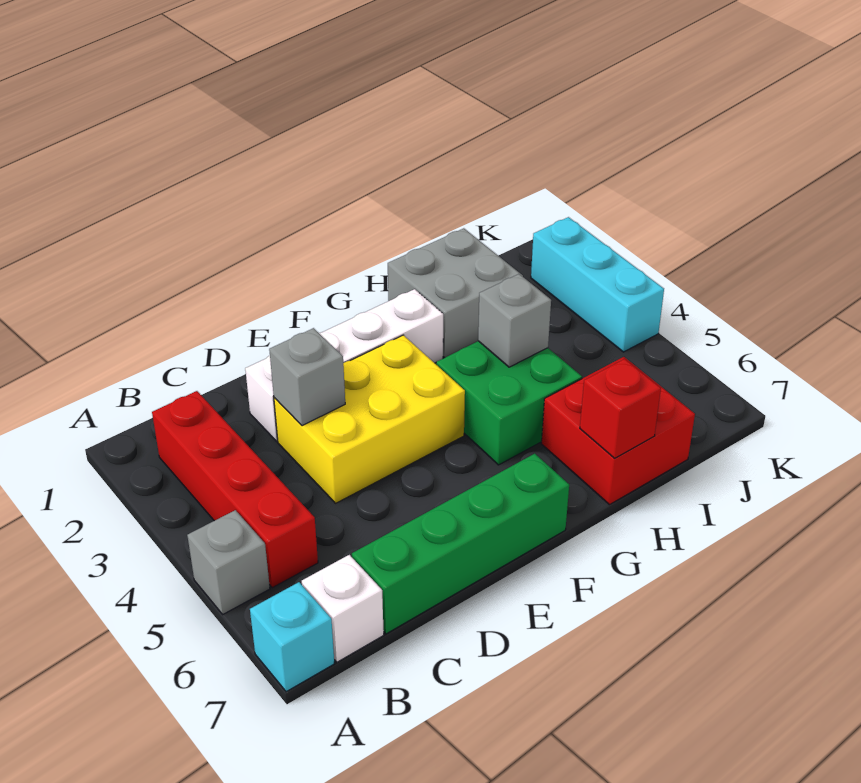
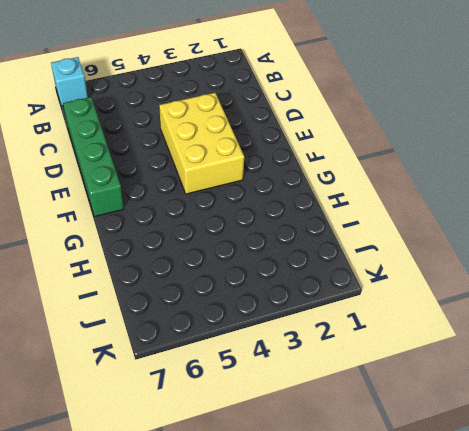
none -> grey 1x1 brick [187,510,270,614]
none -> red 1x4 brick [152,391,318,588]
none -> white 1x1 brick [302,555,384,662]

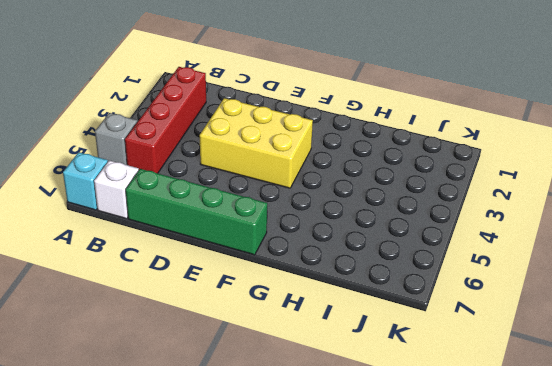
none -> white 1x4 brick [245,289,443,441]
none -> green 2x2 brick [436,341,582,465]
none -> grey 2x2 brick [388,228,523,358]

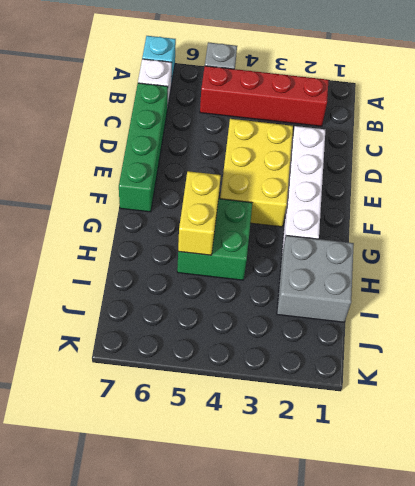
yellow 1x2 brick [178,171,221,255] -> none
none -> red 2x2 brick [541,357,695,505]
none -> cyan 1x3 brick [531,217,664,352]
none -> grey 1x1 brick [269,328,345,426]

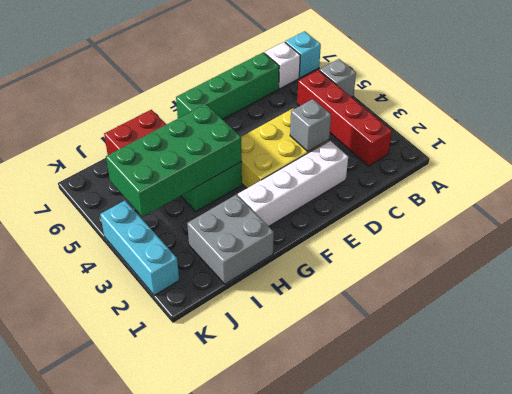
green 2x4 brick [106,104,242,217] -> grey 1x1 brick [478,274,551,367]
none -> red 1x1 brick [580,359,661,458]

